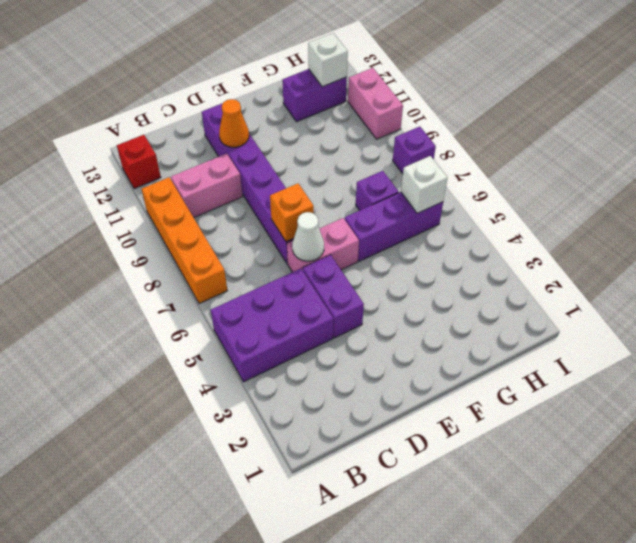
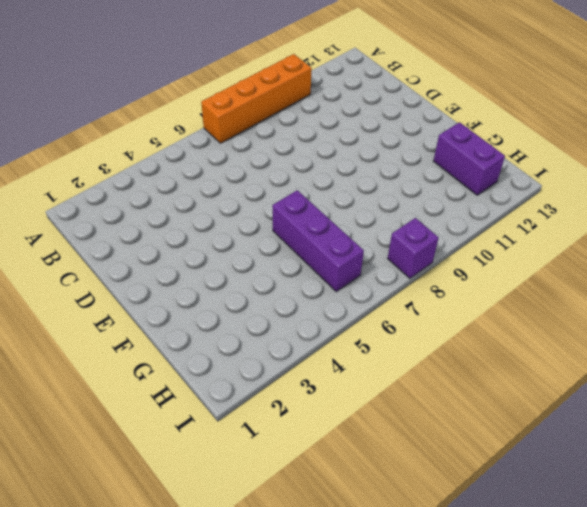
none -> purple 2x3 brick [211,269,334,382]
none -> red 1x1 brick [117,135,161,189]
none -> pink 1x2 brick [171,153,243,218]

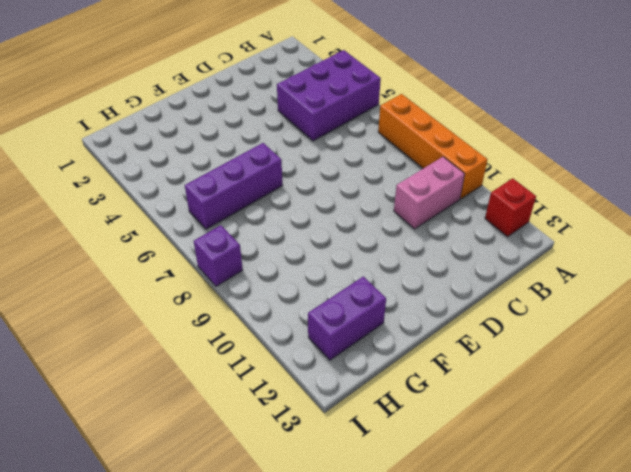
none -> purple 1x2 brick [303,255,364,338]
none -> pink 1x2 brick [287,218,359,272]
none -> purple 1x6 brick [202,103,293,264]

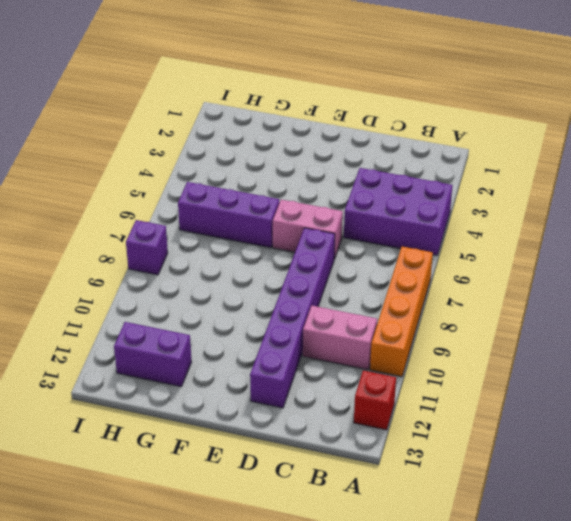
none -> purple 1x2 brick [303,255,364,338]
none -> purple 1x1 brick [356,171,399,210]
none -> pink 1x2 brick [348,68,403,139]

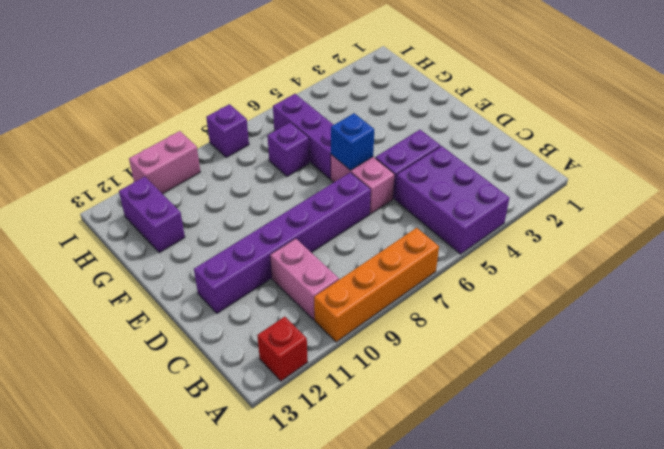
blue 1x1 brick [331,113,374,170] -> none
none -> white 1x1 cone [292,212,324,261]
none -> orange 1x1 brick [270,183,314,242]
none -> orange 1x1 cone [219,99,249,147]

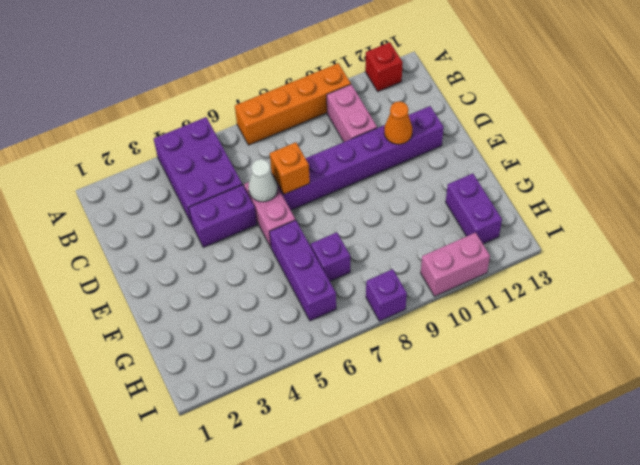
none -> white 1x1 brick [401,156,447,213]
none -> white 1x1 brick [308,33,348,87]

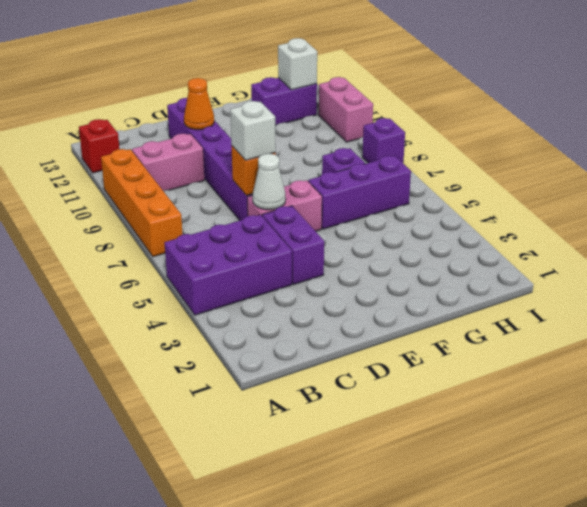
white 1x1 brick [230,101,276,160] -> white 1x1 brick moved to [401,156,447,213]

